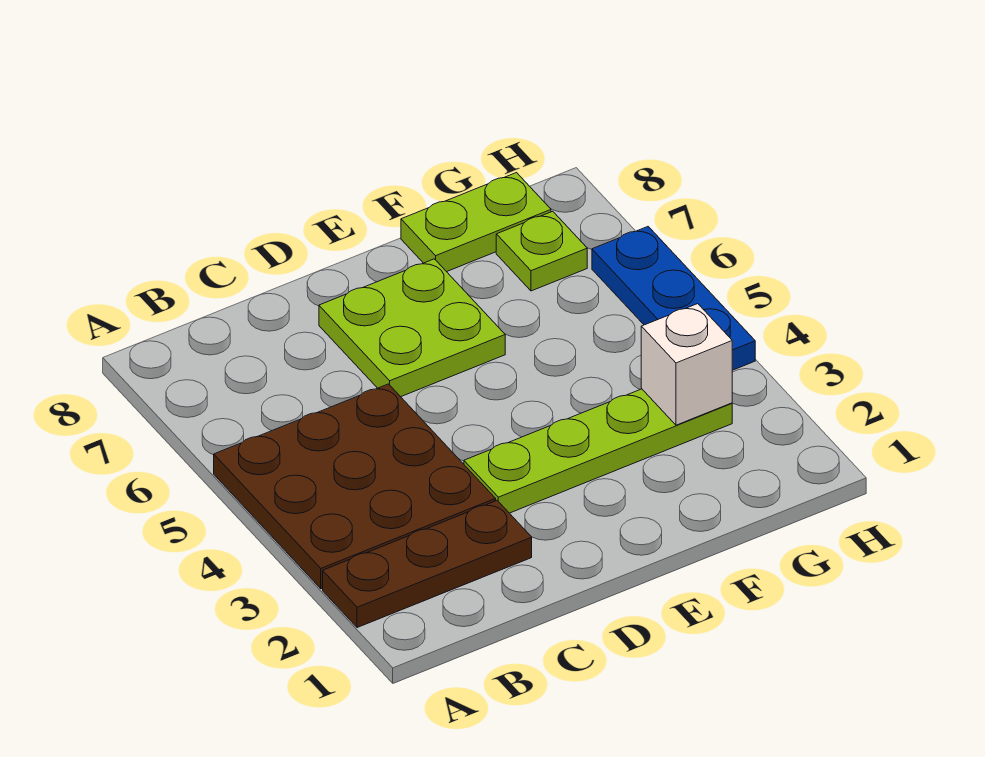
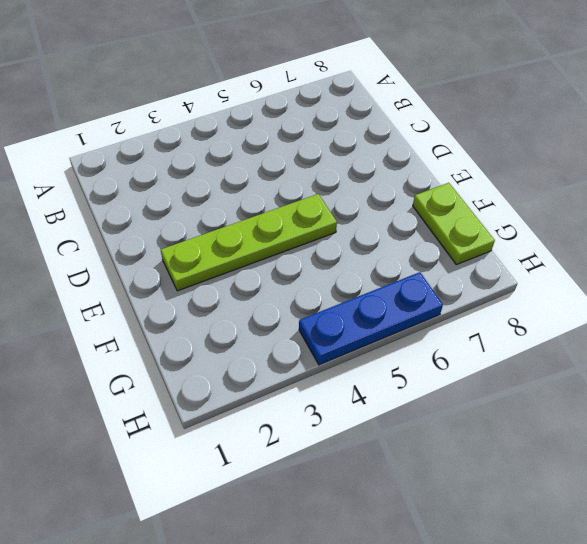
lime 1x4 plate [161,194,337,291] -> lime 1x4 plate turned to [464,389,732,513]
none -> brown 1x3 plate [323,501,532,628]
none -> brown 3x3 plate [214,384,496,589]

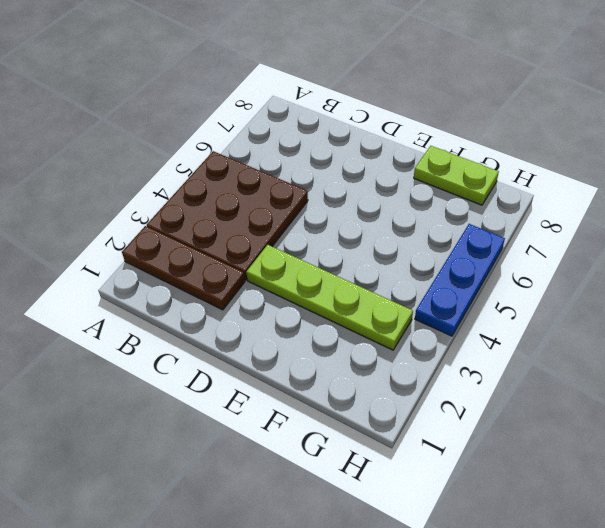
none -> lime 2x2 plate [319,259,505,397]
none -> lime 1x1 plate [496,211,587,291]

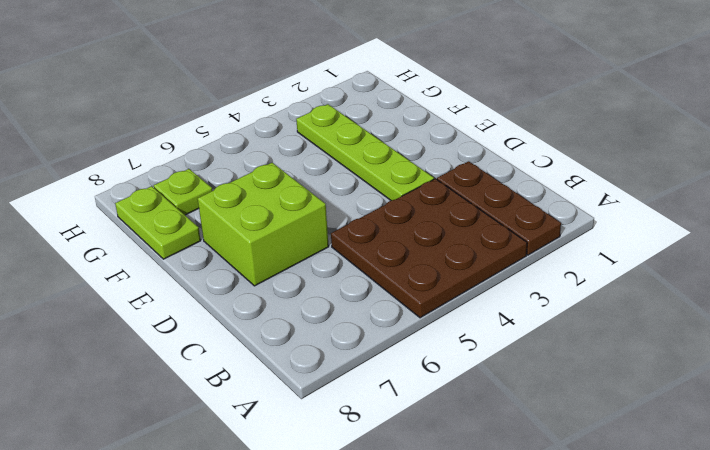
lime 2x2 brick [198,163,329,286] -> lime 2x2 plate [319,259,505,397]
none -> blue 1x3 plate [592,227,755,370]
none -> white 1x1 brick [641,304,732,425]

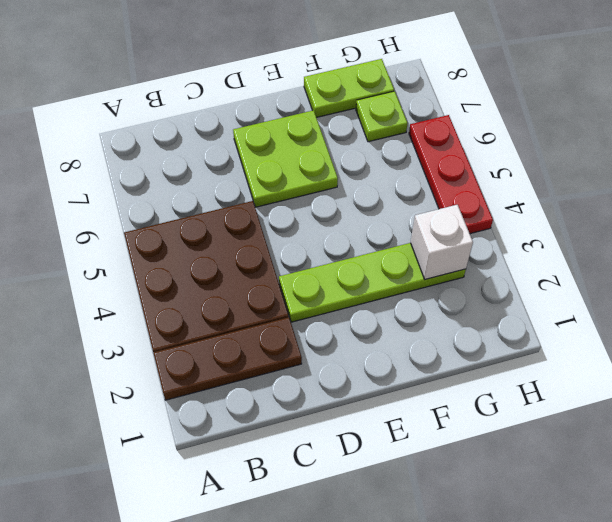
red 1x3 plate [409,115,493,234] -> blue 1x3 plate [592,227,755,370]

